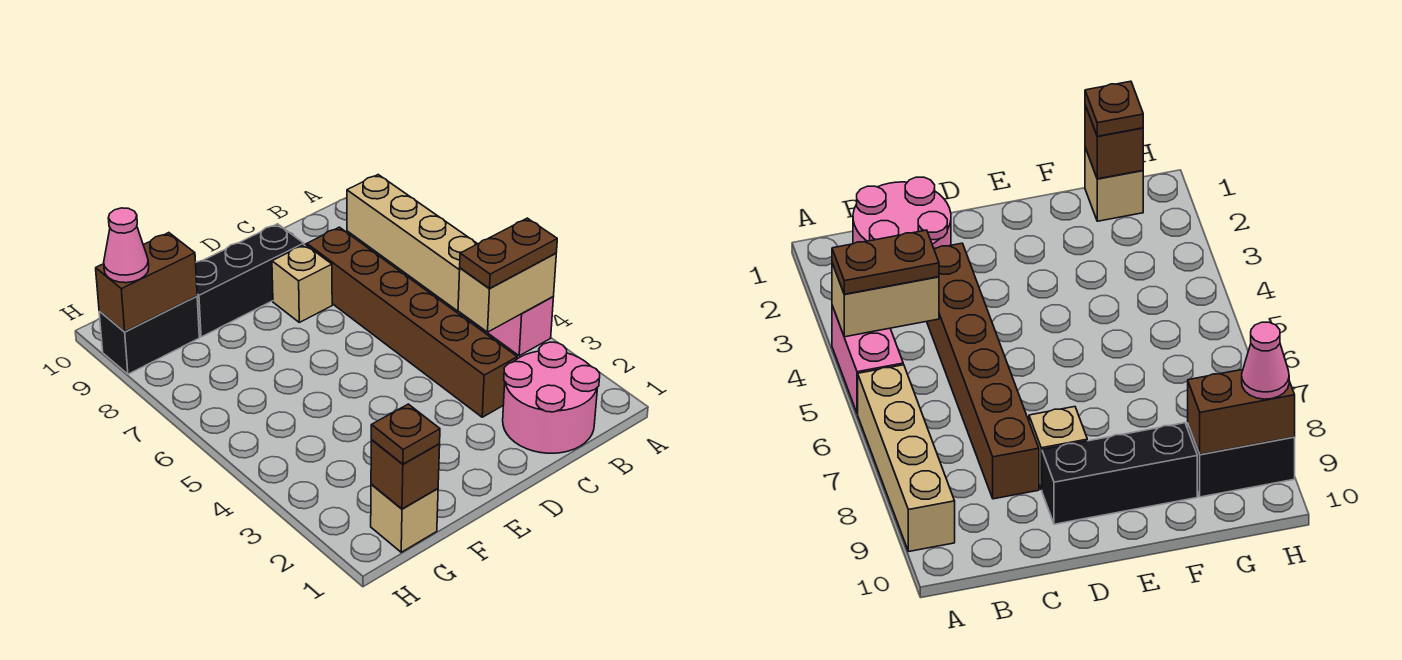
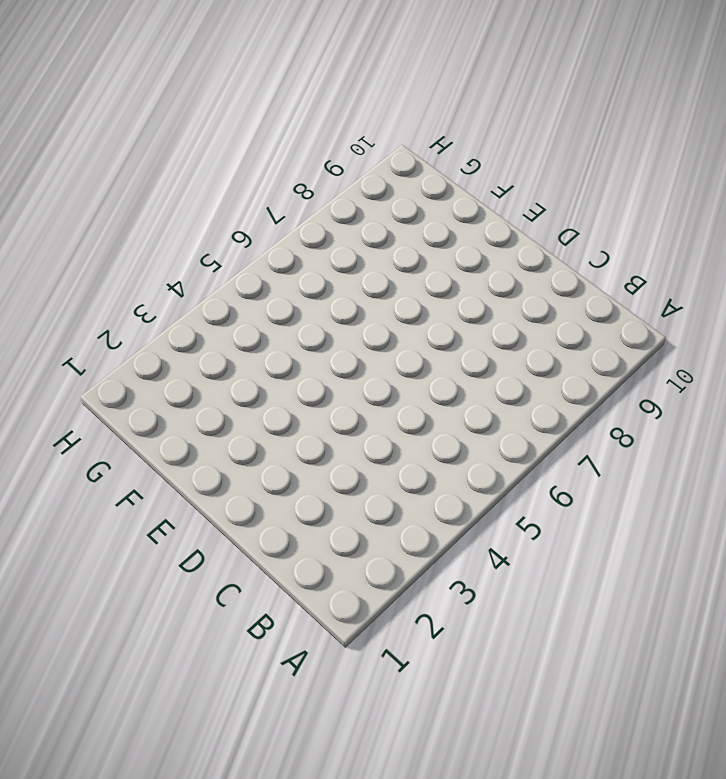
none -> pink 1x2 brick [461,297,553,356]
none -> tan 1x4 brick [347,175,477,312]
none -> pink 2x2 round brick [503,342,600,453]

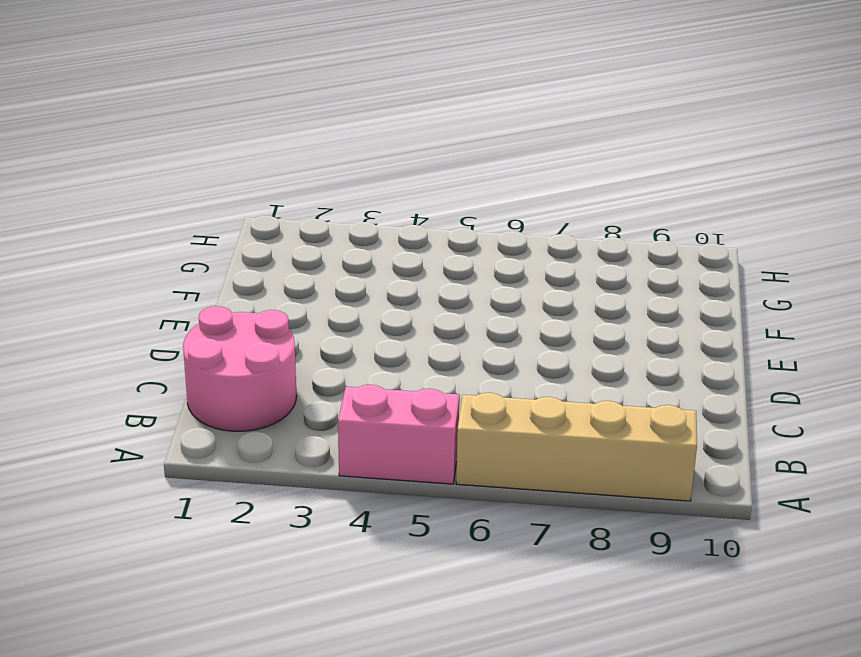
none -> brown 1x6 brick [307,227,517,417]
none -> tan 1x1 brick [272,244,332,322]
none -> black 1x3 brick [196,224,304,337]

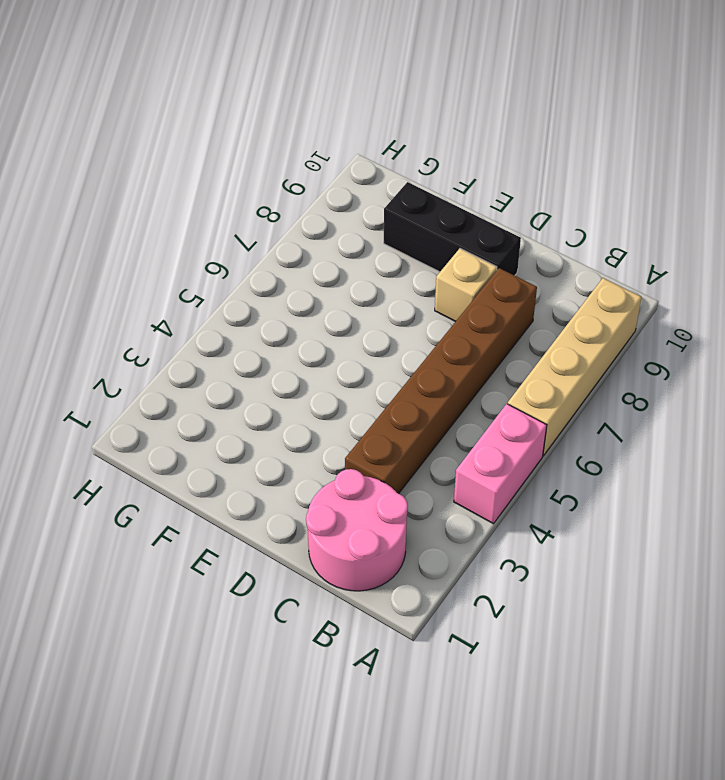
none -> tan 1x1 brick [371,484,438,552]
none -> black 1x2 brick [99,296,199,374]
none -> tan 1x2 brick [458,253,556,332]

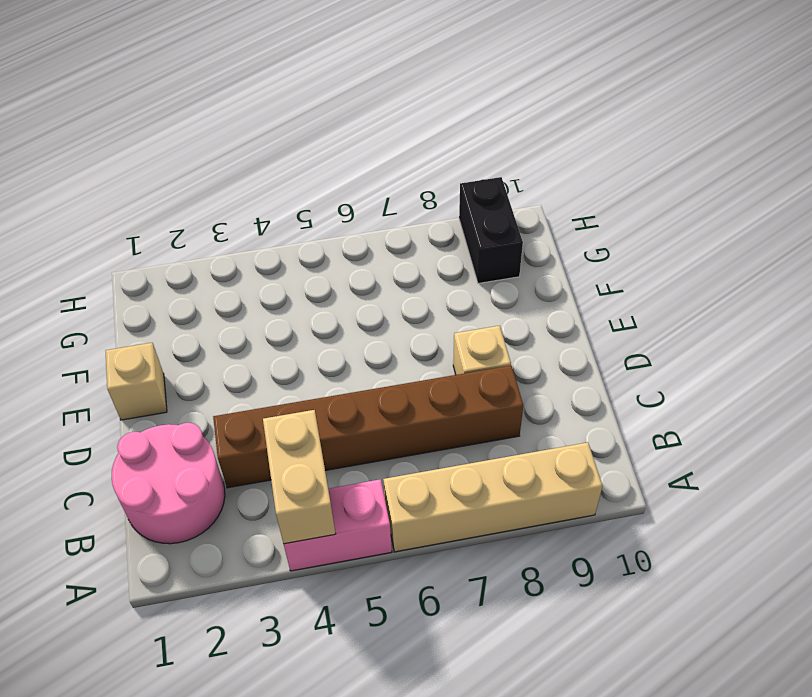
tan 1x1 brick [106,343,167,420] -> tan 1x1 brick moved to [371,484,438,552]
none -> black 1x3 brick [196,224,304,337]
none -> brown 1x1 brick [371,440,440,509]
none -> brown 1x2 brick [96,233,197,332]

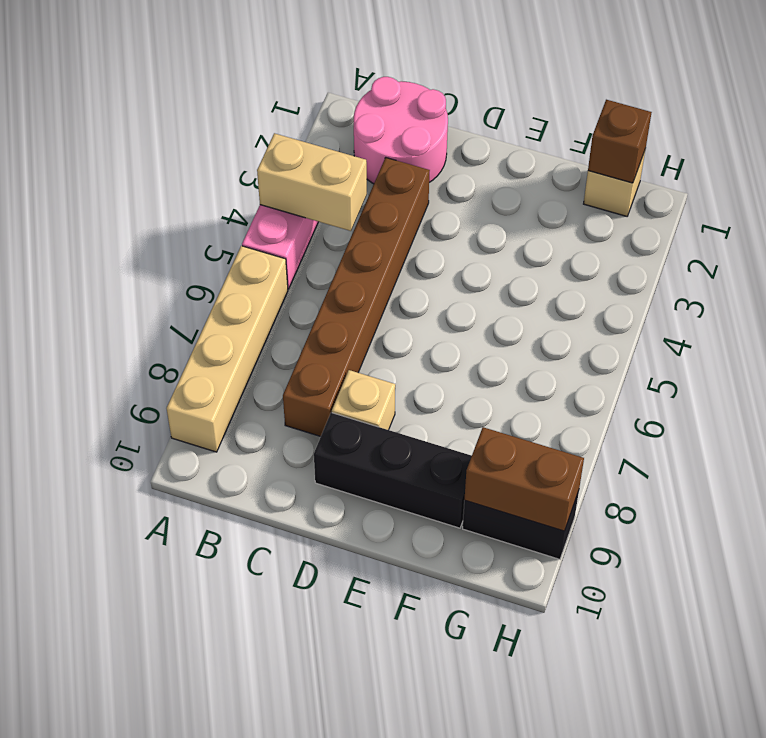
none -> brown 1x2 plate [460,218,557,288]
none -> brown 1x1 plate [371,404,440,464]
none -> pink 1x1 cone [104,208,149,283]

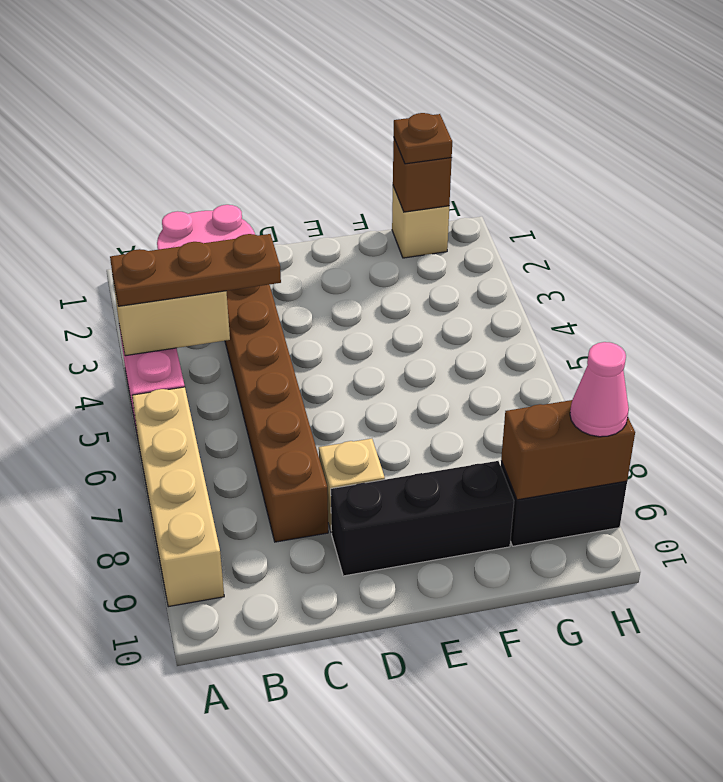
brown 1x3 plate [110,234,281,306] -> brown 1x2 plate [460,218,557,288]

